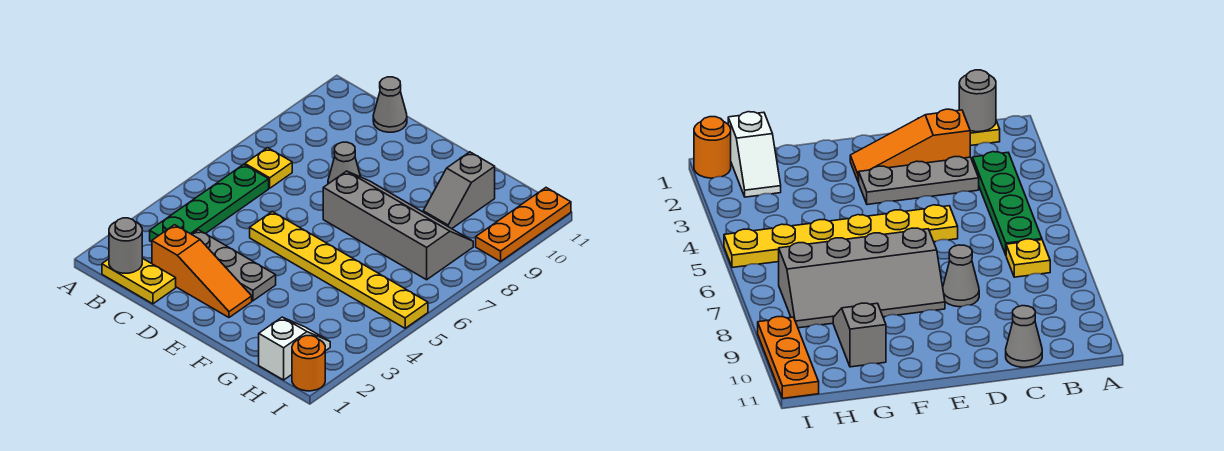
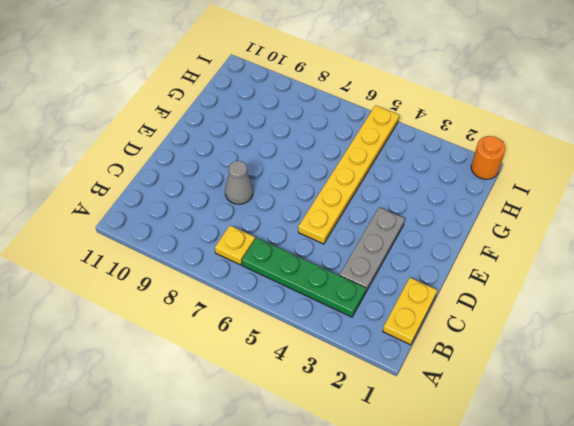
none -> orange 1x3 slope [152,225,252,317]
none -> grey 1x1 cone [373,77,407,132]
none -> grey 2x4 slope [323,171,473,280]

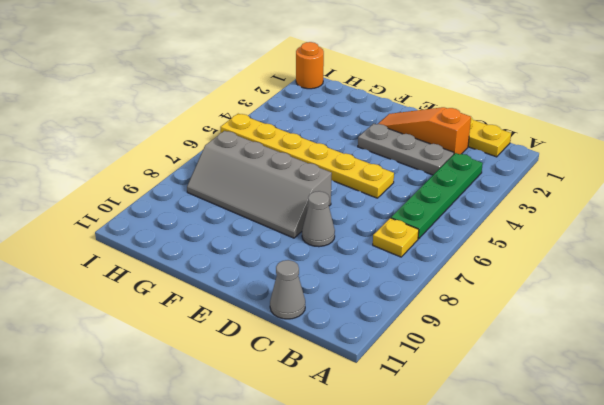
none -> grey 1x2 slope [423,152,495,229]
none -> white 1x2 slope [259,317,330,380]
none -> orange 1x3 plate [476,188,571,262]

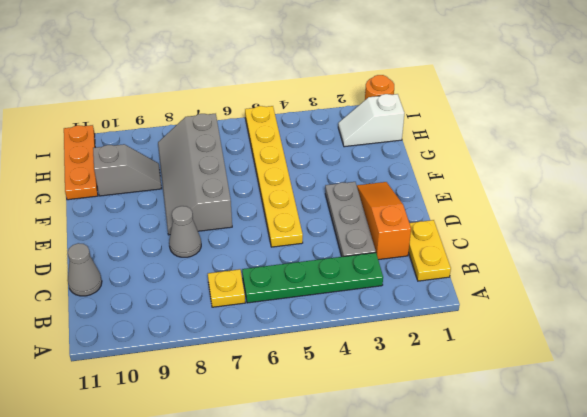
orange 1x3 plate [64,125,98,200] -> orange 1x3 plate turned to [476,188,571,262]
none -> grey 1x1 round brick [109,218,142,273]

